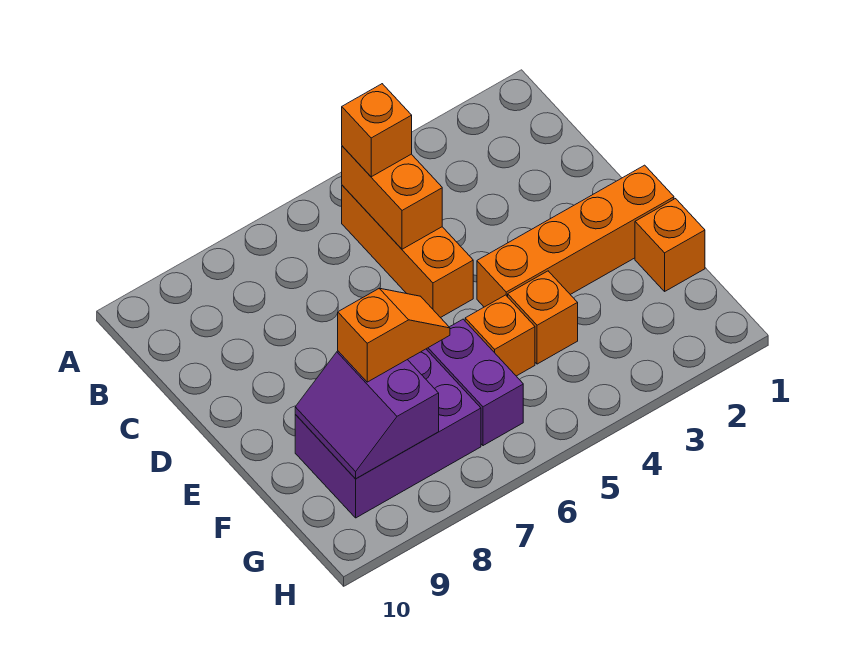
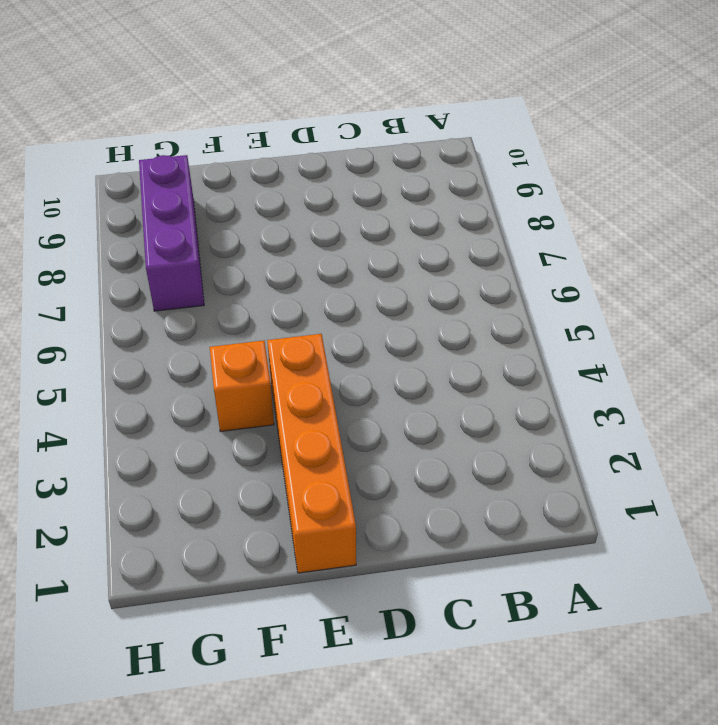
purple 1x3 brick [139,155,204,311] -> purple 2x3 brick [295,349,481,518]
none -> orange 1x3 brick [342,185,473,318]
none -> orange 1x1 brick [635,199,705,291]

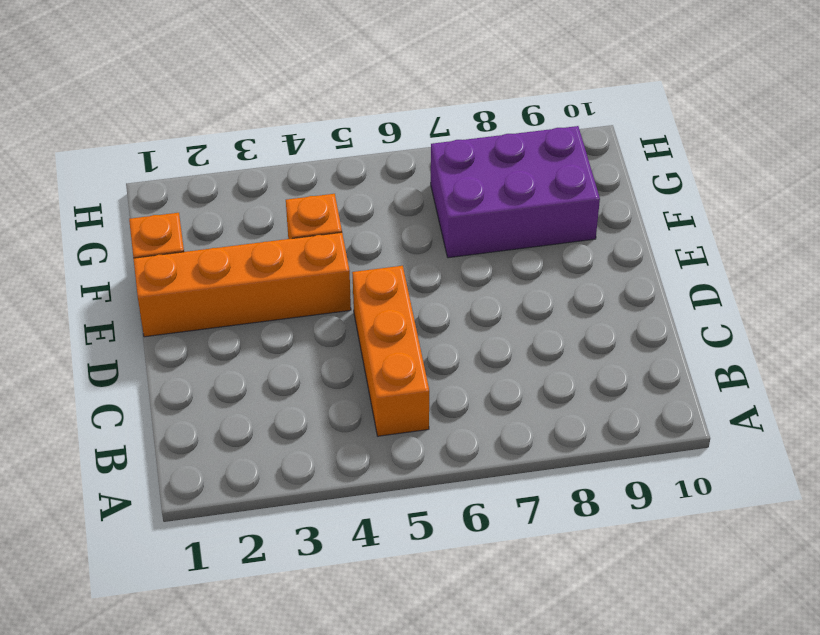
none -> orange 1x1 brick [465,295,535,376]
none -> purple 1x2 brick [427,319,523,446]

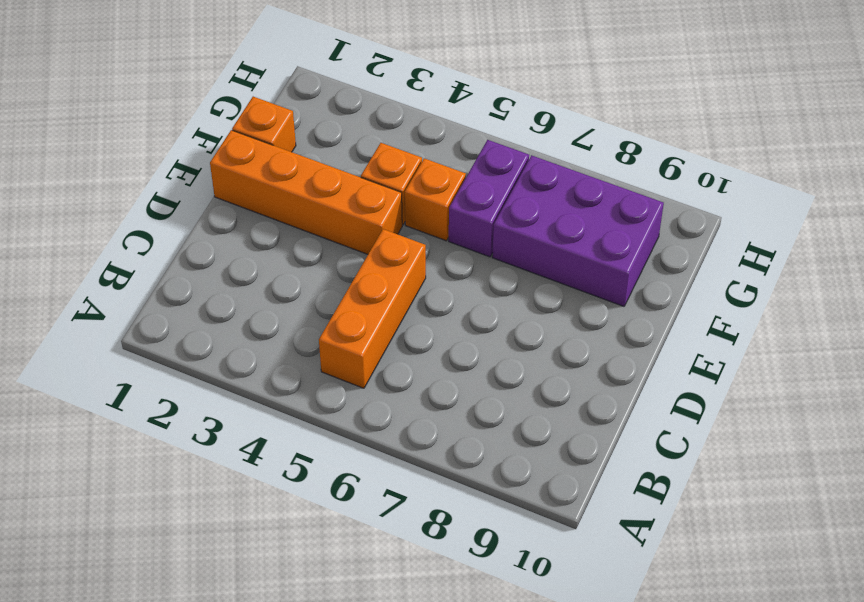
none -> orange 1x2 brick [342,146,442,249]
none -> purple 2x2 slope [295,351,439,479]

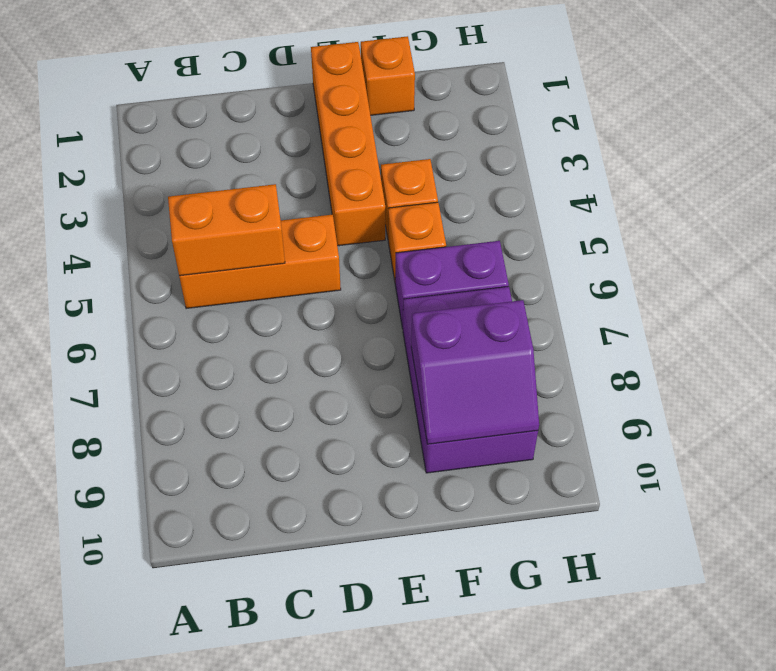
none -> orange 1x1 brick [342,84,412,177]
none -> orange 1x2 slope [338,288,450,382]

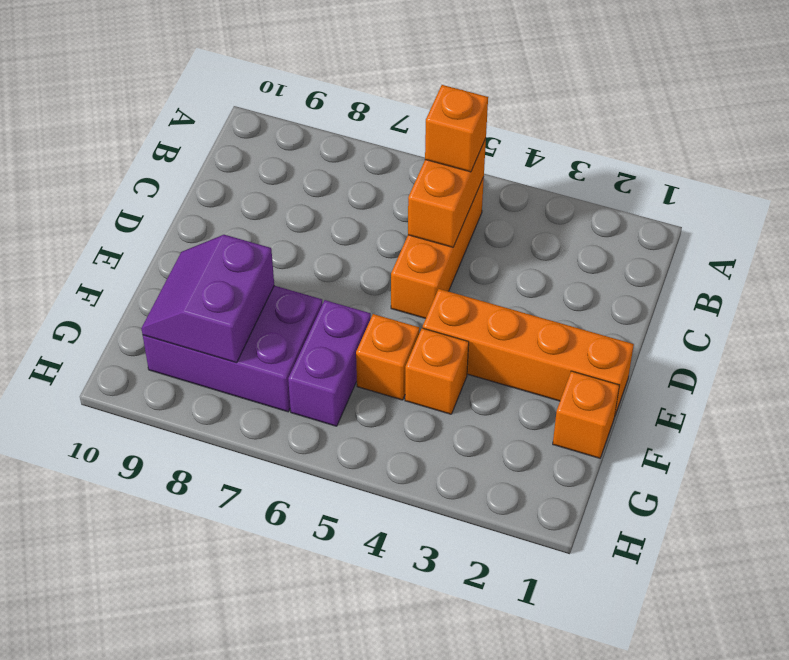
none -> orange 1x2 slope [338,288,450,382]

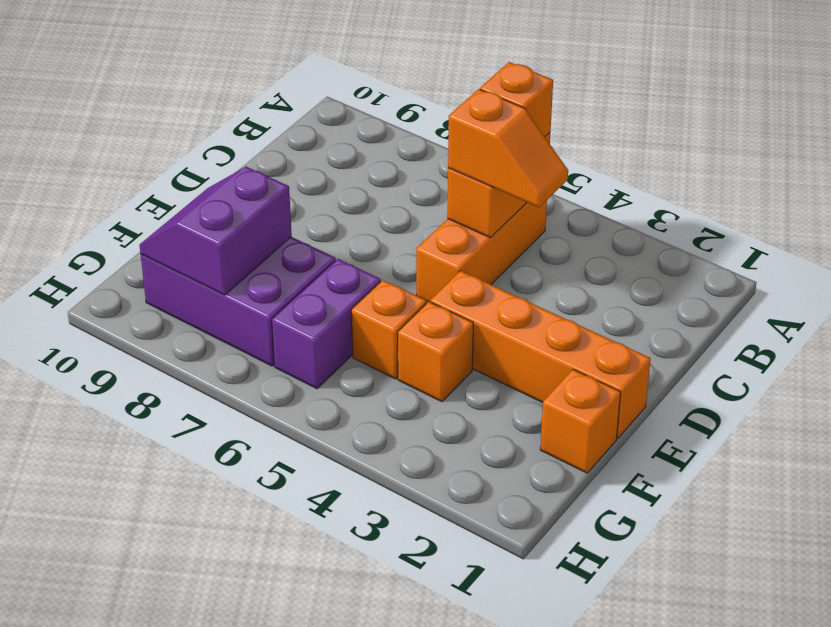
orange 1x2 slope [448,89,568,207] -> orange 1x2 slope moved to [338,288,450,382]

